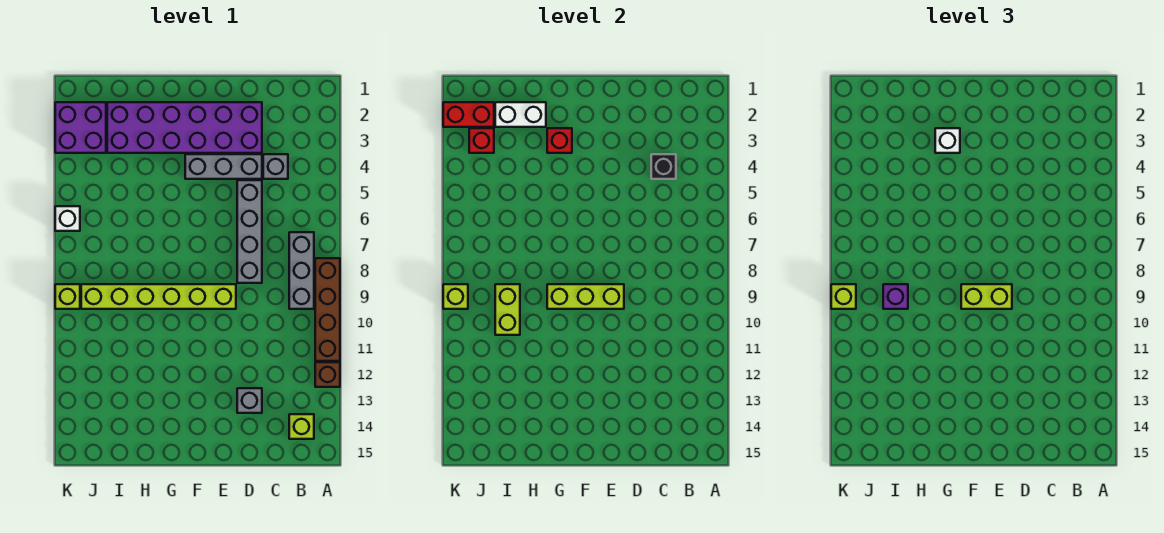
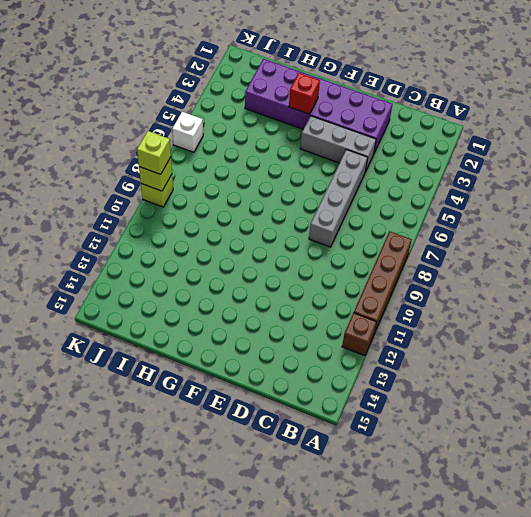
none -> grey 1x3 brick [289,232,314,309]
none -> lime 1x1 brick [289,414,314,439]
none -> grey 1x1 brick [263,154,288,179]

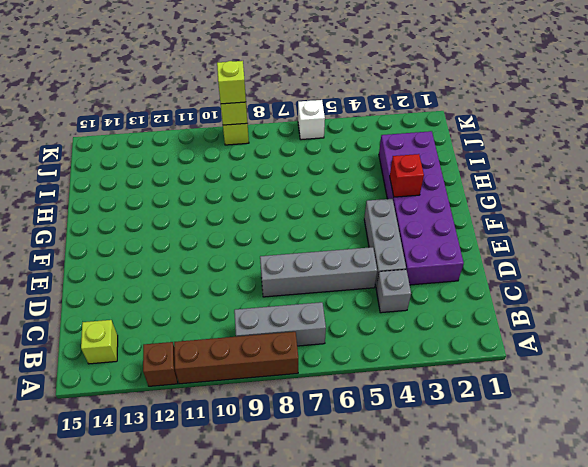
none -> grey 1x1 brick [237,388,262,413]
none -> lime 1x6 brick [81,284,236,309]
none -> purple 2x2 brick [55,102,106,153]

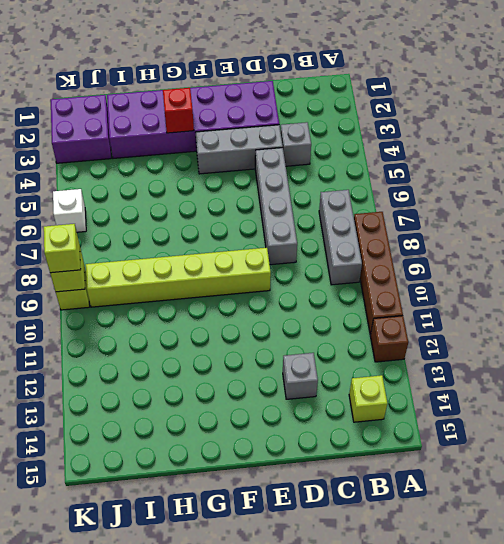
none -> black 1x1 brick [651,154,676,179]
none -> lime 1x3 brick [547,284,624,309]
none -> white 1x2 brick [495,102,546,127]

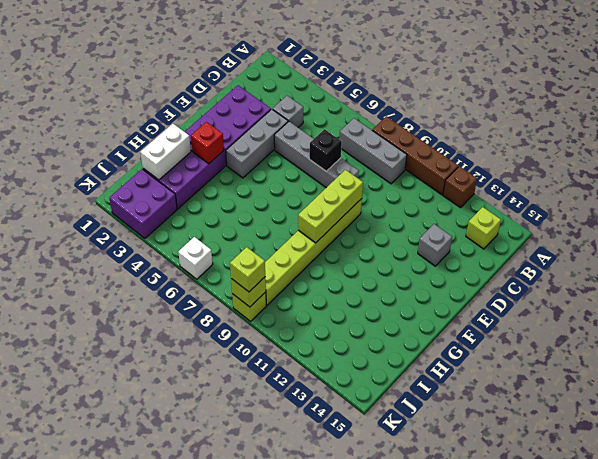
black 1x1 brick [309,129,342,171] -> black 1x1 brick moved to [651,154,676,179]
none -> lime 1x2 brick [495,284,520,335]
none -> red 1x2 brick [443,102,494,127]
none -> red 1x1 brick [469,128,494,153]

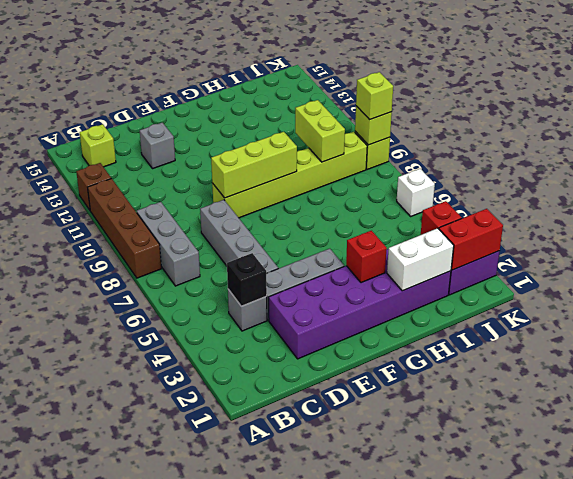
none -> lime 1x2 brick [961,284,1012,309]
none -> white 1x1 brick [935,128,960,153]
none -> purple 1x1 brick [883,284,908,309]

